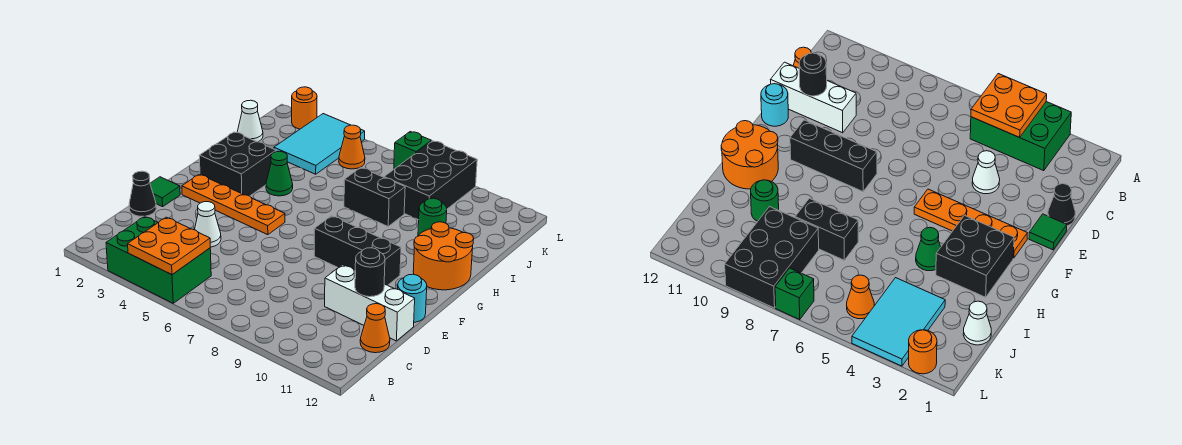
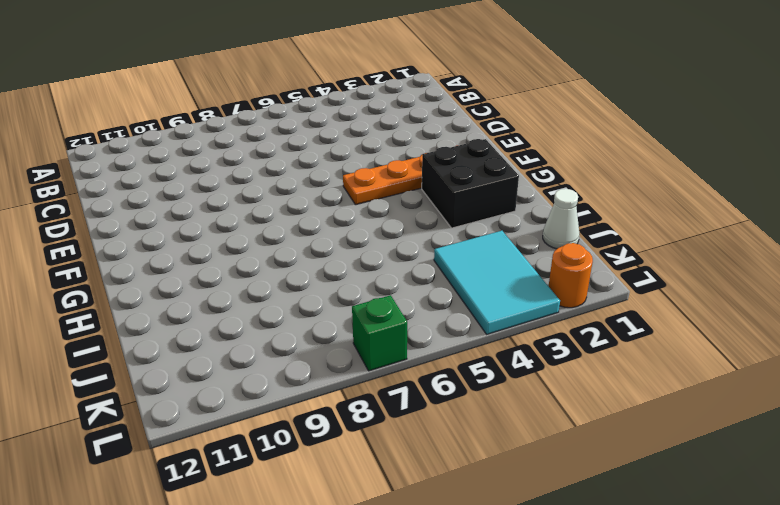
none -> green 2x3 brick [106,216,211,303]
none -> orange 1x1 cone [360,304,390,353]
none -> black 1x1 cone [129,171,156,216]

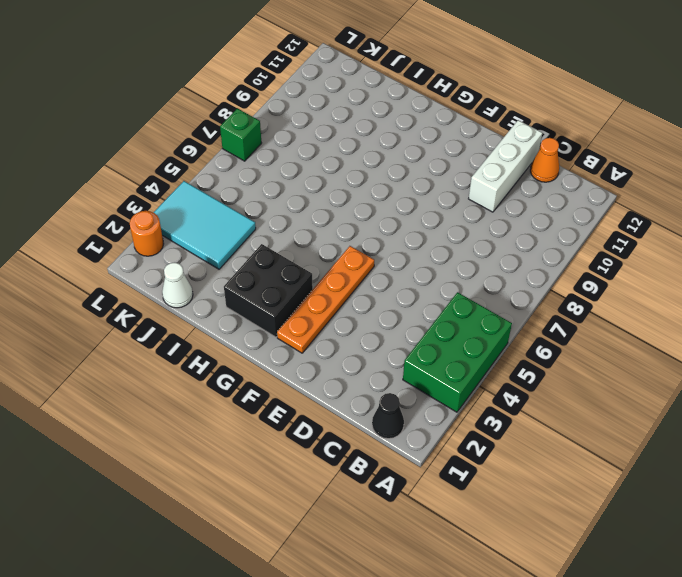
black 1x1 cone [372,393,404,439] -> black 1x1 cone moved to [129,171,156,216]
none -> white 1x1 cone [195,202,221,247]
none -> green 1x1 tile [150,177,180,207]
none -> cyan 1x1 round brick [398,274,427,322]

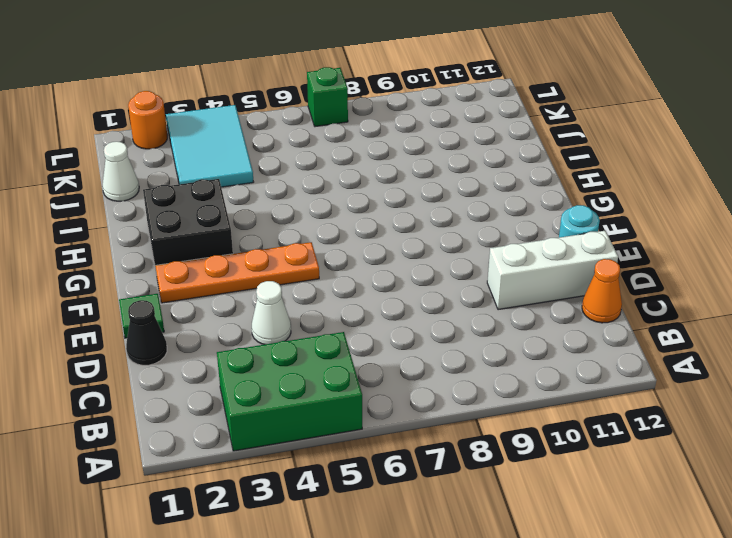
none -> black 1x3 brick [314,216,401,285]
none -> orange 2x2 round brick [413,222,474,290]
none -> green 1x1 cone [266,151,293,196]

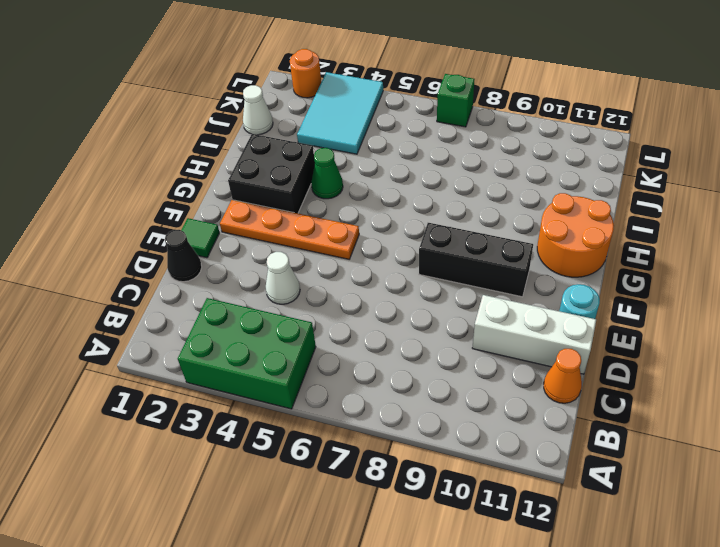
none -> black 1x2 brick [344,168,405,226]
none -> green 1x1 round brick [418,198,447,235]
none -> black 2x3 brick [384,141,477,220]

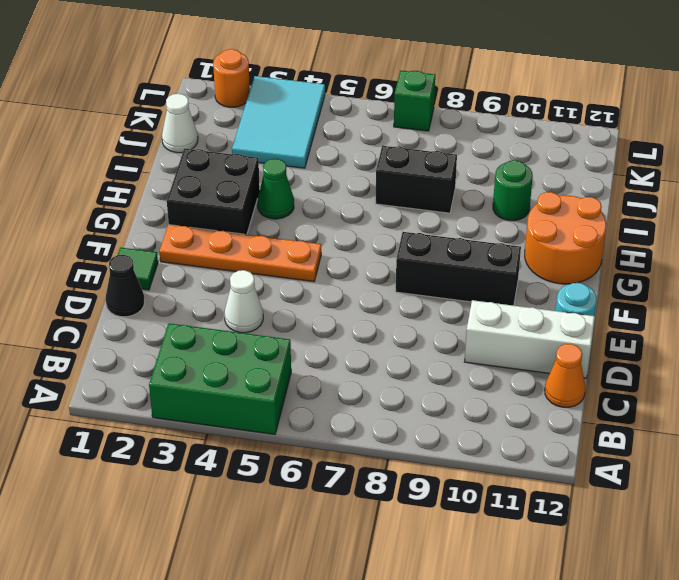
none -> black 2x3 brick [384,141,477,220]
none -> orange 1x1 cone [339,125,365,169]
none -> orange 2x2 plate [128,217,210,275]

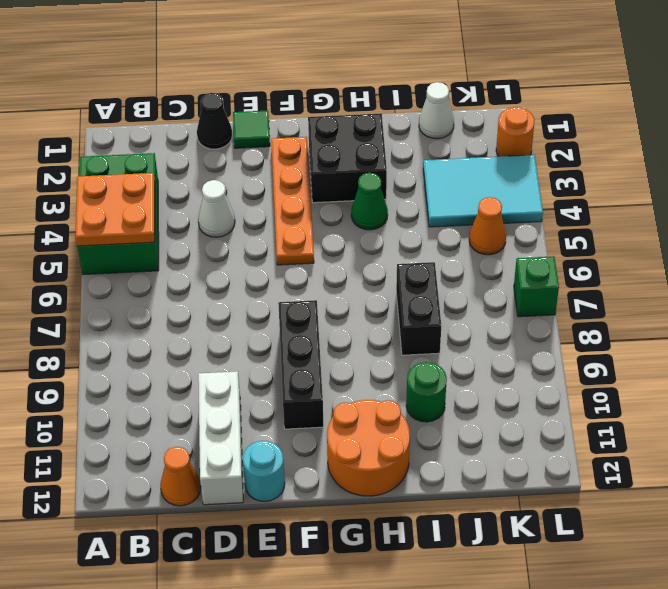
none -> black 2x3 brick [384,141,477,220]
none -> black 1x1 round brick [355,248,385,297]

